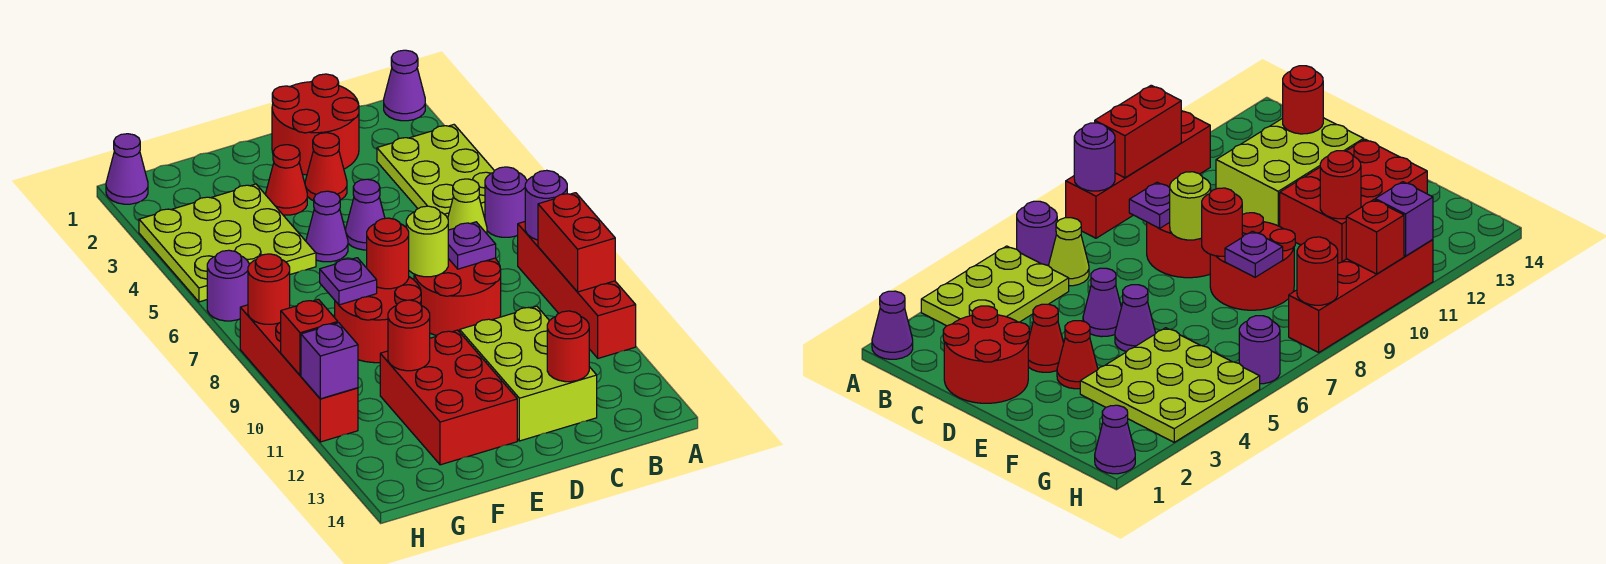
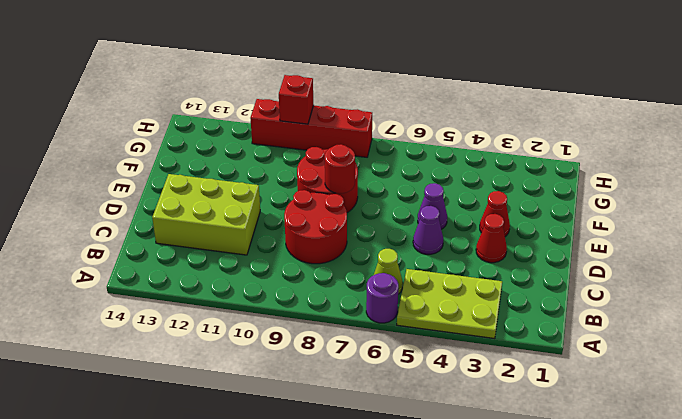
none -> purple 1x1 cone [384,50,425,121]
none -> red 1x4 brick [517,222,636,358]
none -> red 2x2 round brick [272,74,359,175]

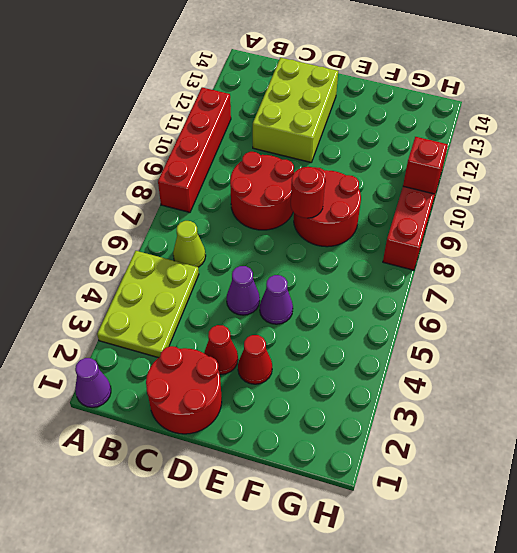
none -> purple 1x1 round brick [485,167,527,237]
none -> red 2x3 brick [380,330,517,465]
none -> lime 3x3 plate [139,184,316,302]

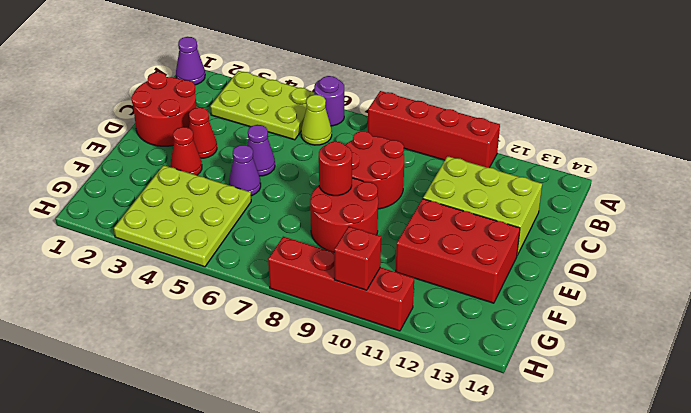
none -> purple 1x1 cone [106,134,148,204]
none -> purple 1x1 round brick [207,250,249,321]
none -> purple 1x1 round brick [525,170,567,240]

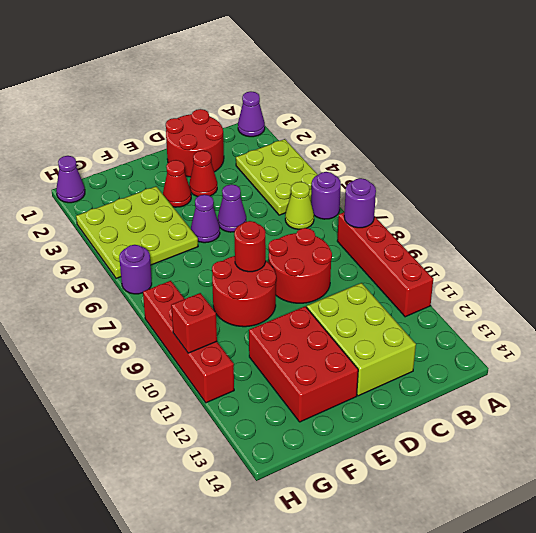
none -> red 1x2 brick [538,193,615,292]
none -> purple 1x1 plate [448,222,496,269]
none -> red 1x1 round brick [547,311,589,382]

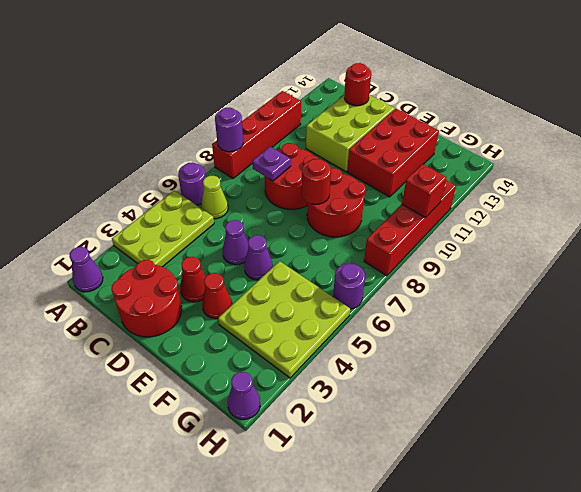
none -> red 1x2 brick [538,193,615,292]
none -> lime 1x1 round brick [406,206,448,277]
none -> purple 1x1 plate [320,258,377,305]

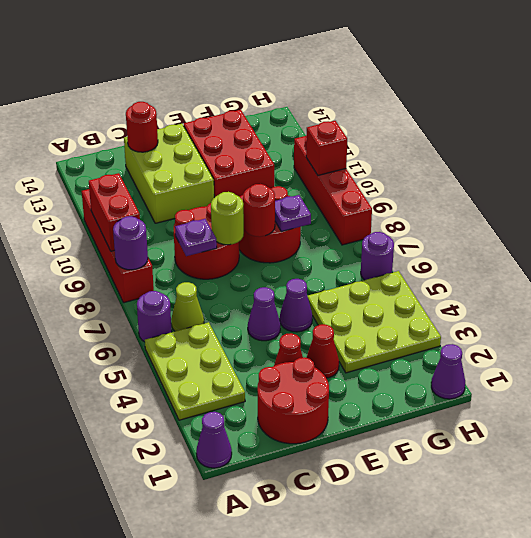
none -> red 1x1 round brick [388,300,430,371]
none -> red 1x1 round brick [248,254,290,324]
none -> purple 1x1 brick [301,323,358,399]

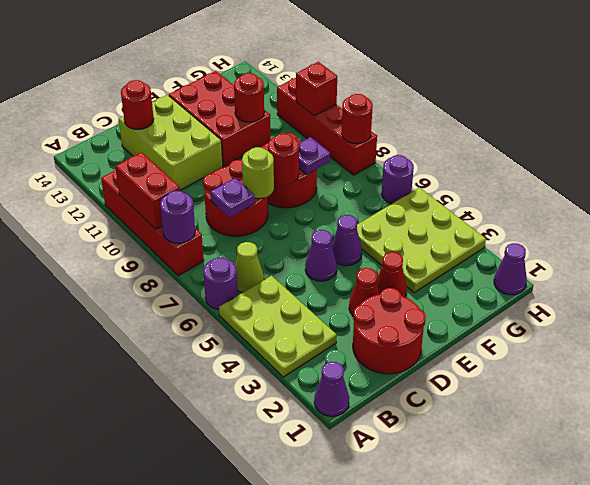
none -> purple 1x1 brick [301,323,358,399]

